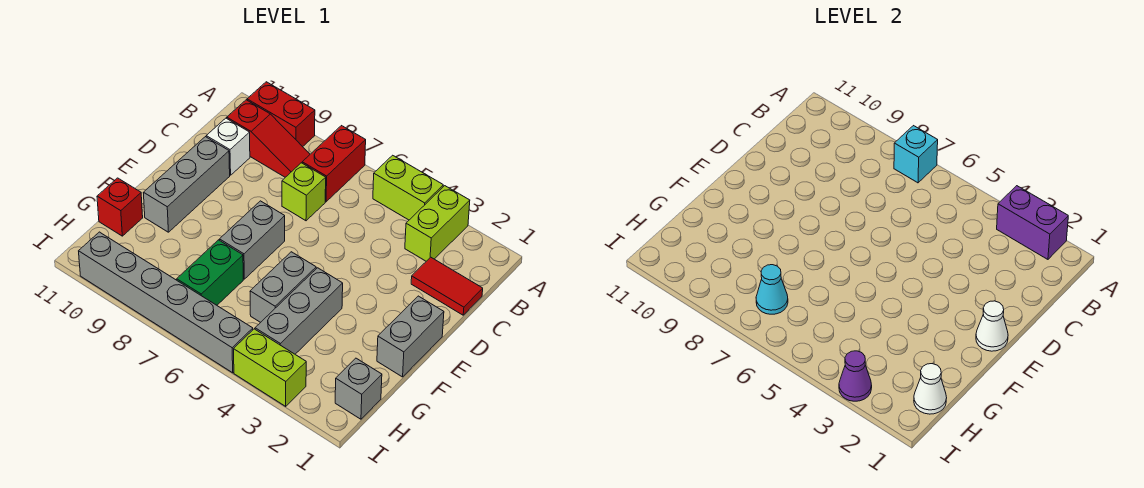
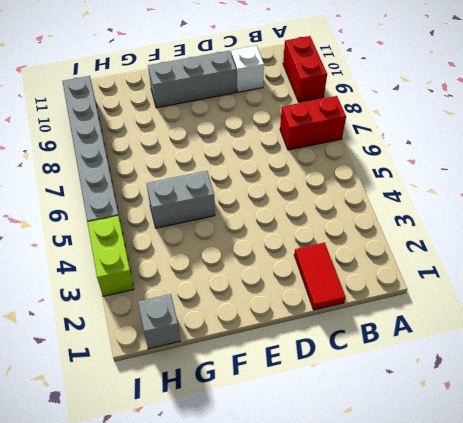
none -> lime 1x2 brick [405,186,470,261]
none -> lime 1x2 brick [373,155,443,220]
none -> red 1x3 slope [227,100,310,177]

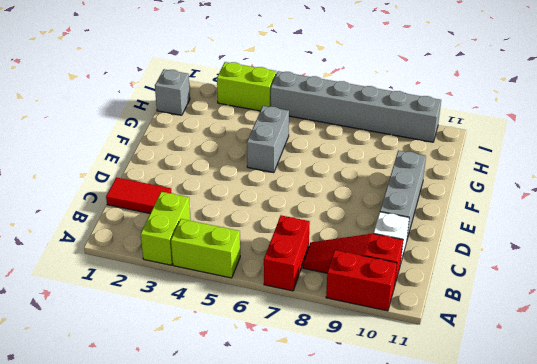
none -> lime 1x1 brick [282,163,326,221]
none -> grey 1x2 brick [377,296,444,377]
none -> grey 1x2 brick [220,201,285,279]

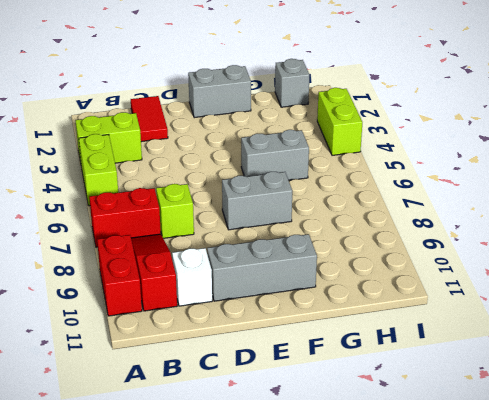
none -> grey 1x3 brick [255,268,343,354]
none -> green 1x2 brick [177,240,243,305]
none -> red 1x1 brick [97,178,143,236]

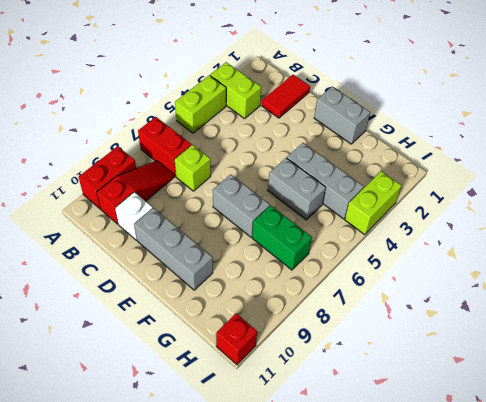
red 1x1 brick [216,314,257,365] -> red 1x1 brick moved to [97,178,143,236]
none -> grey 1x1 brick [335,358,382,419]
none -> grey 1x6 brick [79,232,253,373]
none -> purple 1x2 brick [997,186,1068,259]

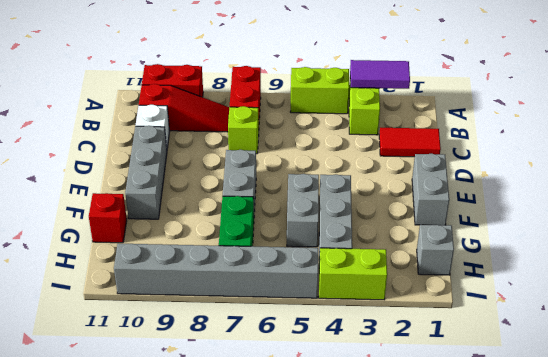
purple 1x2 tile [350,60,410,89] -> purple 1x2 brick [997,186,1068,259]
none -> cyan 1x1 brick [894,126,938,183]
none -> white 1x1 cone [976,301,1008,351]
none -> white 1x1 cone [914,364,947,414]

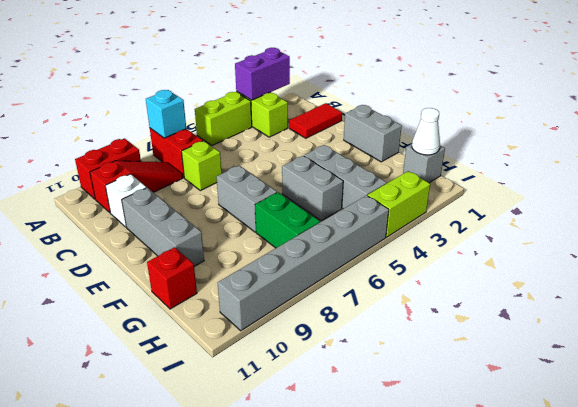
none -> white 1x1 cone [976,301,1008,351]
none -> cyan 1x1 cone [756,265,788,314]
none -> purple 1x1 cone [839,351,872,401]

